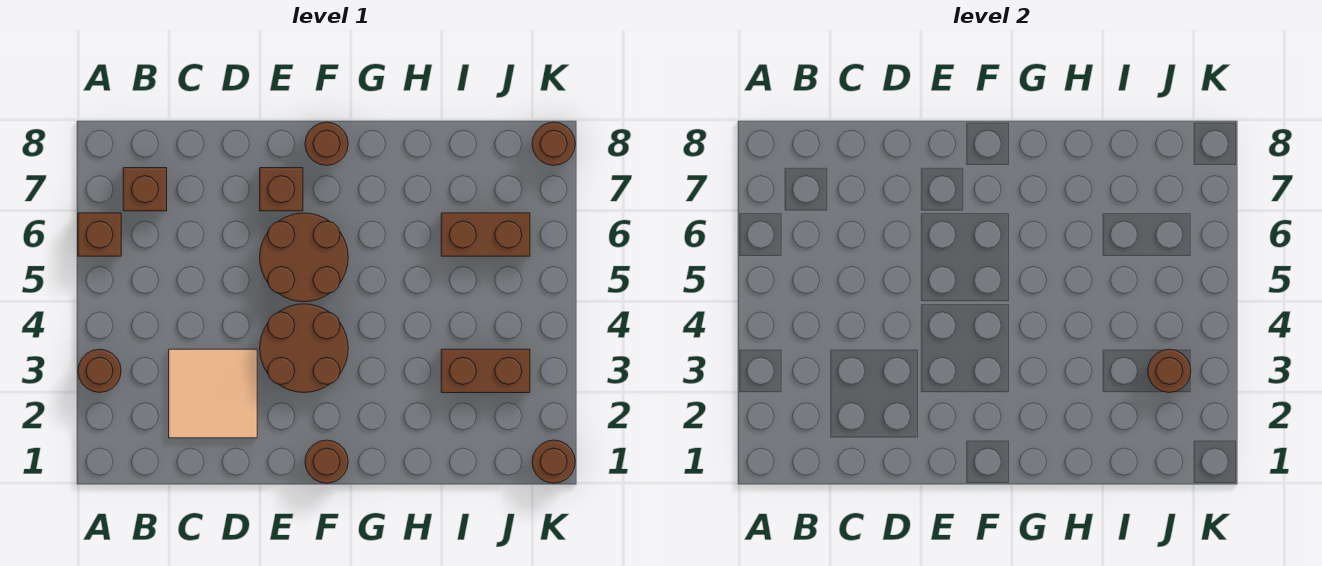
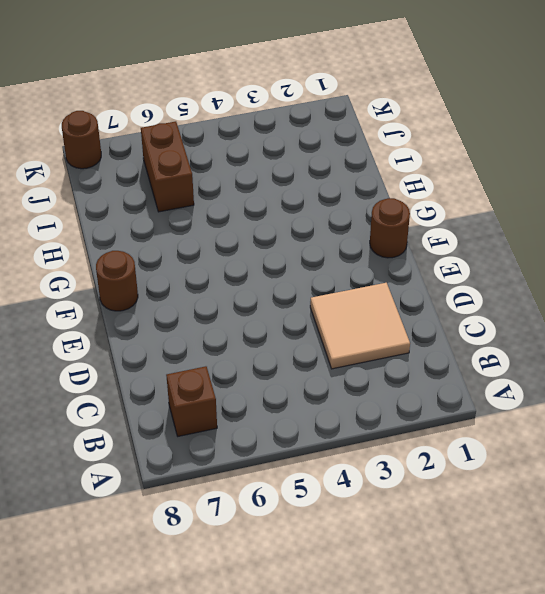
none -> brown 1x1 round brick [78,349,121,393]
none -> brown 1x1 brick [78,213,121,256]
none -> brown 2x2 round brick [260,304,348,393]

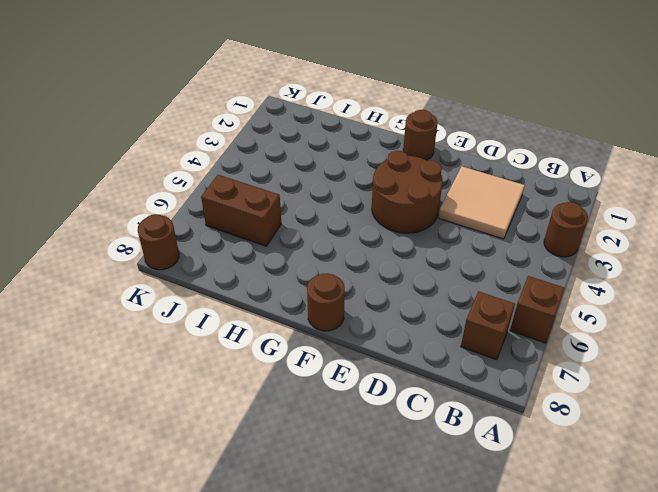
none -> brown 2x2 round brick [260,213,348,302]
none -> brown 1x1 brick [260,168,303,211]
none -> brown 1x2 brick [441,349,530,393]

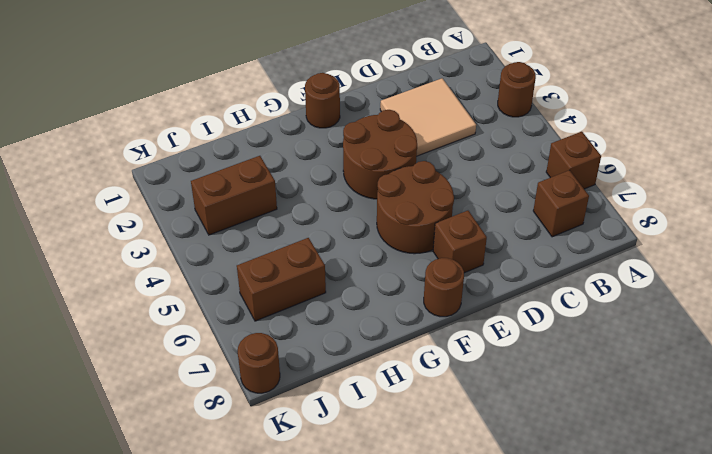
none -> brown 1x1 round brick [532,440,575,483]
none -> brown 1x1 round brick [1148,349,1191,393]

